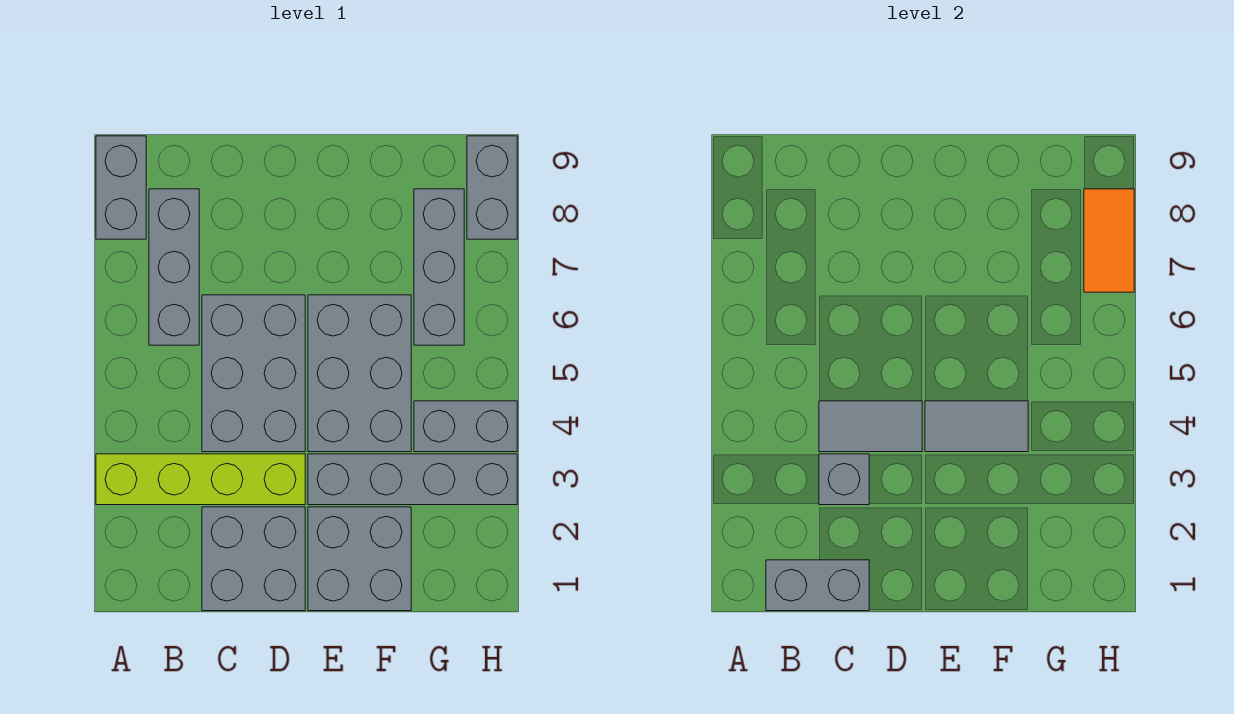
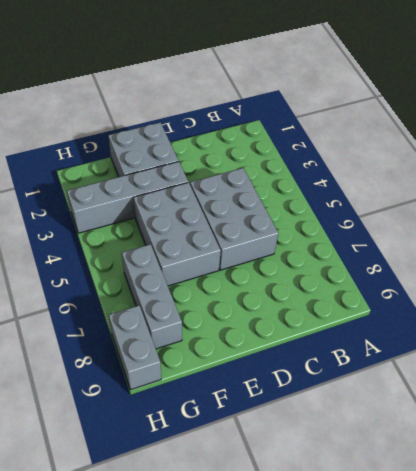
none -> lime 1x4 brick [96,454,305,505]
none -> grey 1x2 brick [96,136,146,239]
none -> grey 1x3 brick [149,189,199,345]

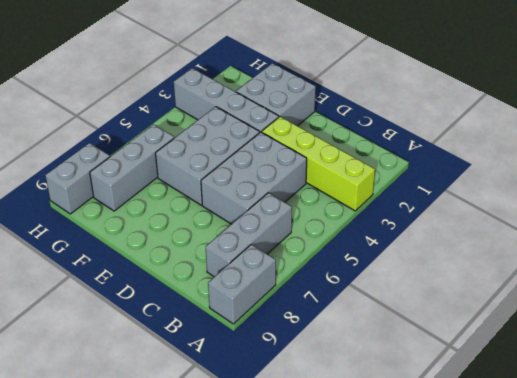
none -> grey 2x2 brick [202,507,305,611]
none -> grey 1x2 brick [414,401,517,452]
none -> grey 1x2 brick [766,560,869,611]

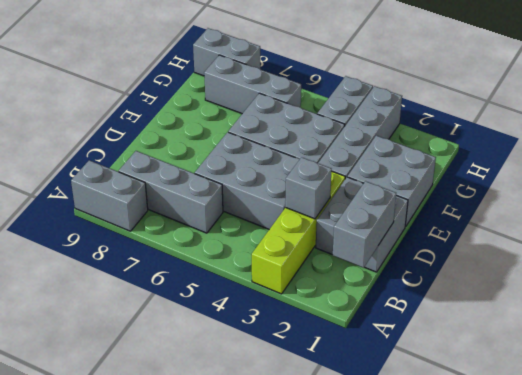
none -> grey 1x2 tile [819,401,922,452]
none -> grey 1x2 tile [925,401,1028,452]
none -> orange 1x2 tile [1084,189,1134,292]

